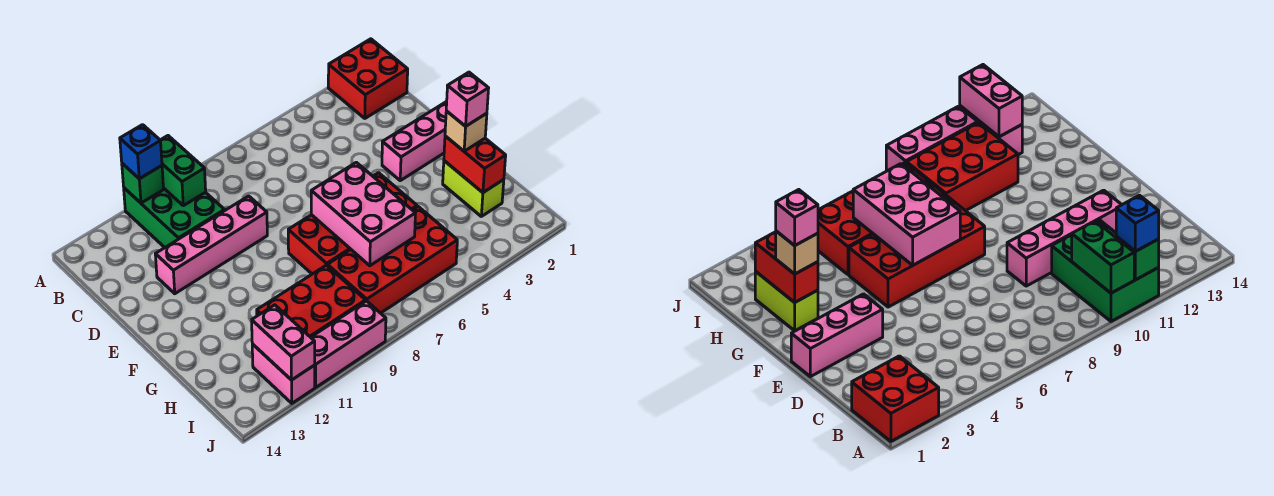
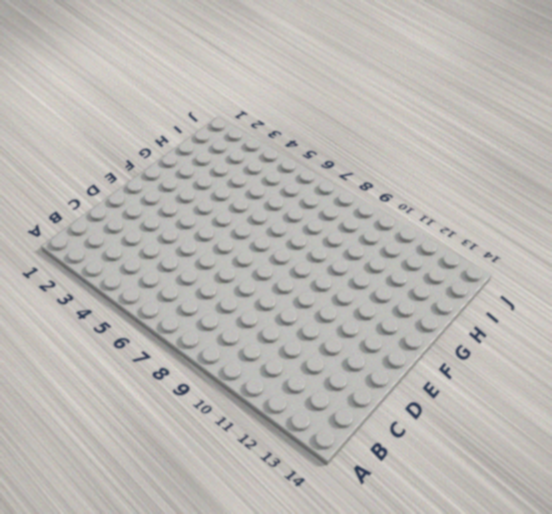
none -> red 2x2 brick [328,39,408,118]
none -> green 2x3 brick [124,188,225,247]
none -> pink 1x4 brick [155,196,267,294]

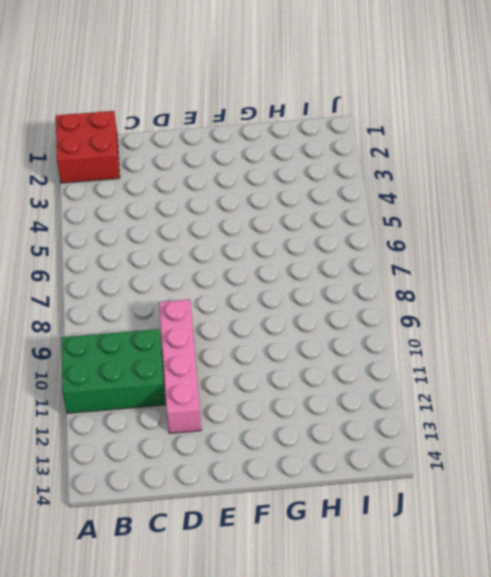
none -> pink 1x3 brick [382,102,447,181]
none -> red 2x4 brick [288,173,417,274]
none -> lime 1x2 brick [443,161,504,216]

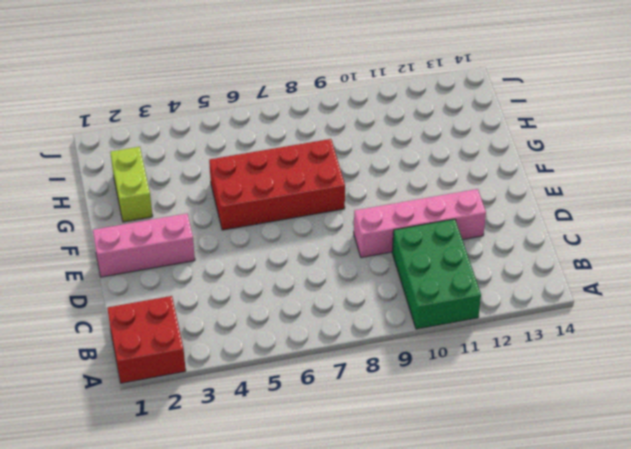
none -> red 2x4 brick [328,207,457,313]
none -> red 2x3 brick [257,265,366,337]
none -> pink 1x2 brick [252,344,315,403]

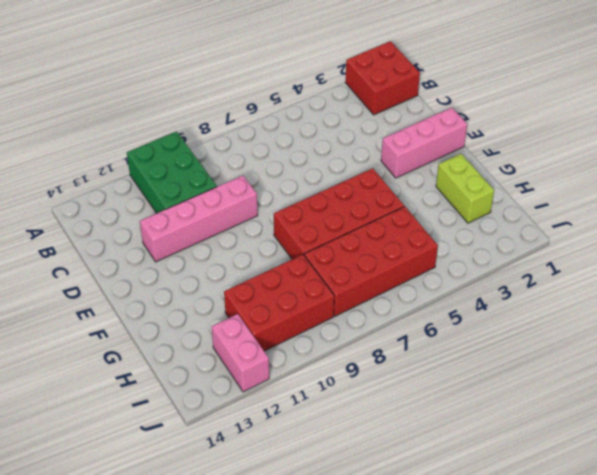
none -> pink 1x3 brick [311,301,386,387]
none -> green 1x2 brick [161,136,206,206]
none -> green 1x1 brick [122,164,164,203]

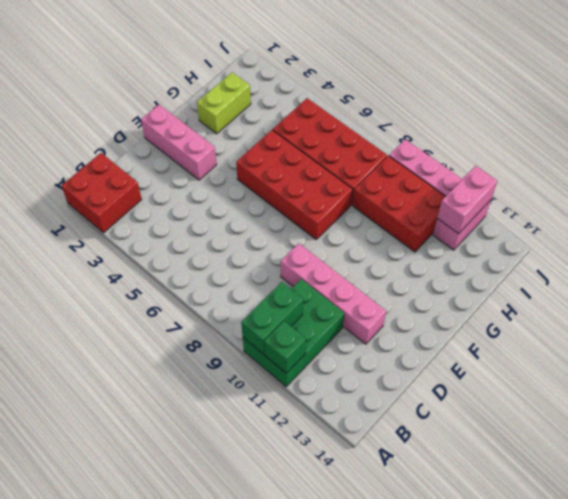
none -> pink 2x3 brick [311,162,415,266]
none -> red 1x2 brick [444,136,506,193]
none -> blue 1x1 brick [120,125,162,179]

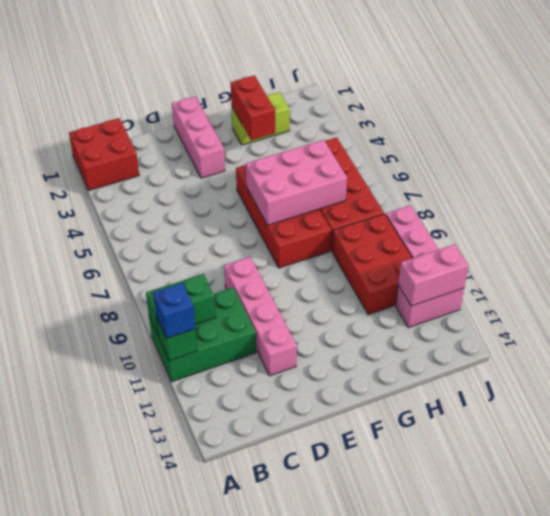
red 1x2 brick [231,75,275,140] -> red 1x2 brick turned to [444,136,506,193]
none -> tan 1x1 brick [445,111,487,151]
none -> pink 1x1 brick [446,72,489,126]

